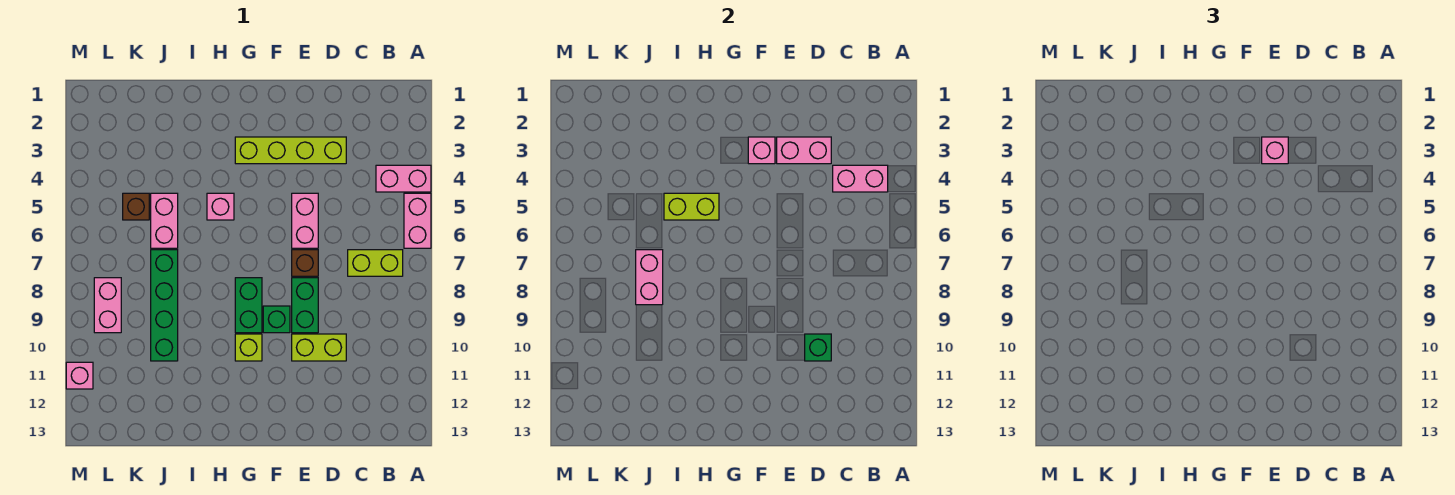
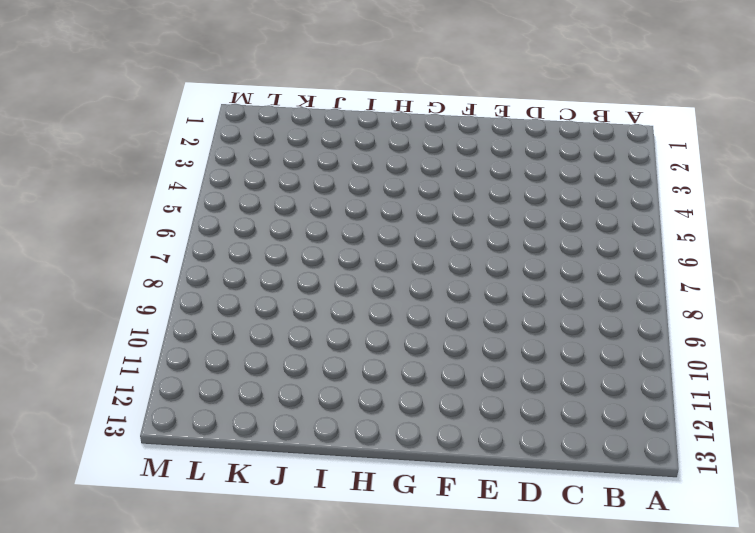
none -> pink 1x2 brick [376,165,431,192]
none -> pink 1x2 brick [404,193,431,248]
none -> lime 1x2 brick [348,250,403,276]

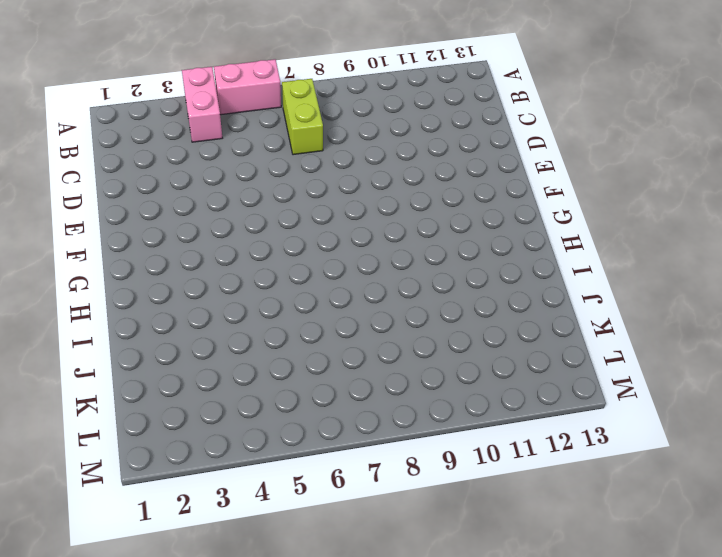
none -> lime 1x4 brick [235,137,346,164]
none -> lime 1x2 brick [292,334,346,361]
none -> pink 1x2 brick [292,193,318,248]

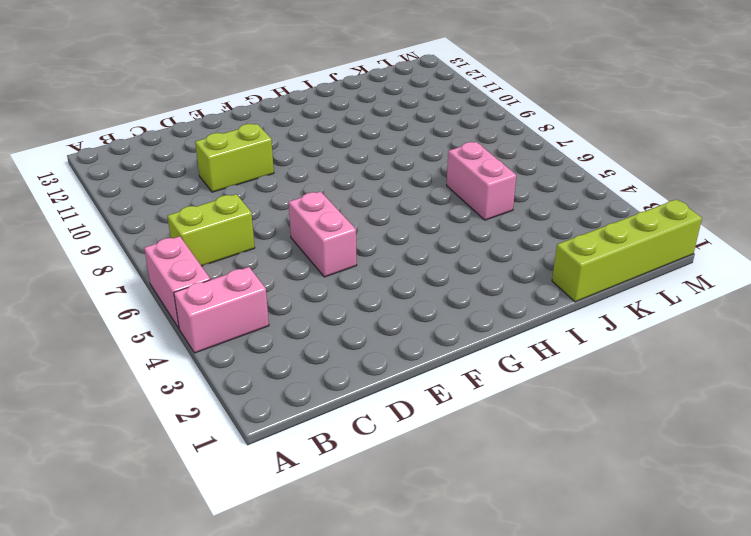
lime 1x4 brick [552,199,702,302] -> lime 1x4 brick moved to [235,137,346,164]
none -> brown 1x1 brick [292,250,318,276]
none -> green 1x2 brick [292,278,318,333]
none -> green 1x1 brick [263,306,290,333]

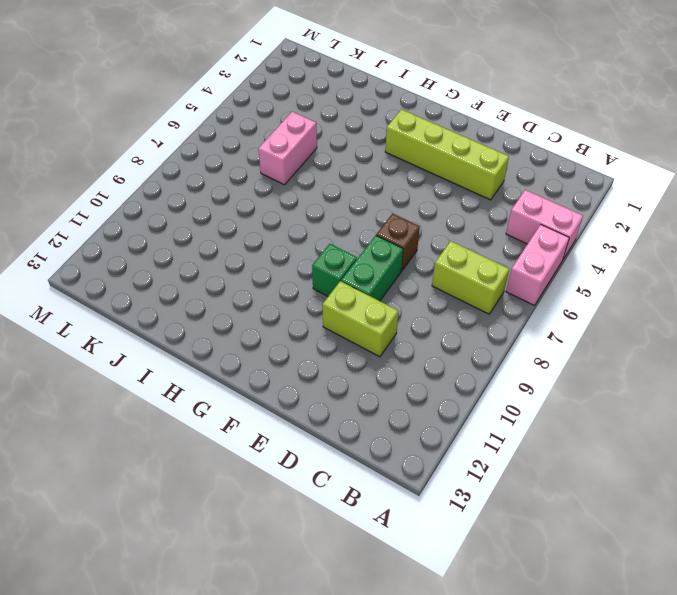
none -> pink 1x2 brick [292,193,318,248]
none -> green 1x2 brick [235,278,262,333]
none -> lime 1x1 brick [235,334,262,361]

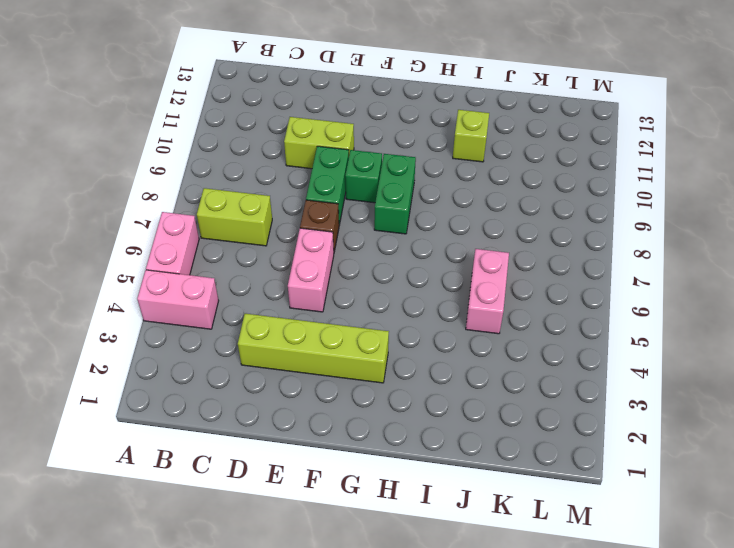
lime 1x1 brick [453,110,489,162] -> lime 1x1 brick moved to [235,334,262,361]
none -> pink 1x1 brick [207,193,234,220]
none -> green 1x4 brick [151,250,178,361]
none -> brown 1x1 brick [123,193,149,220]

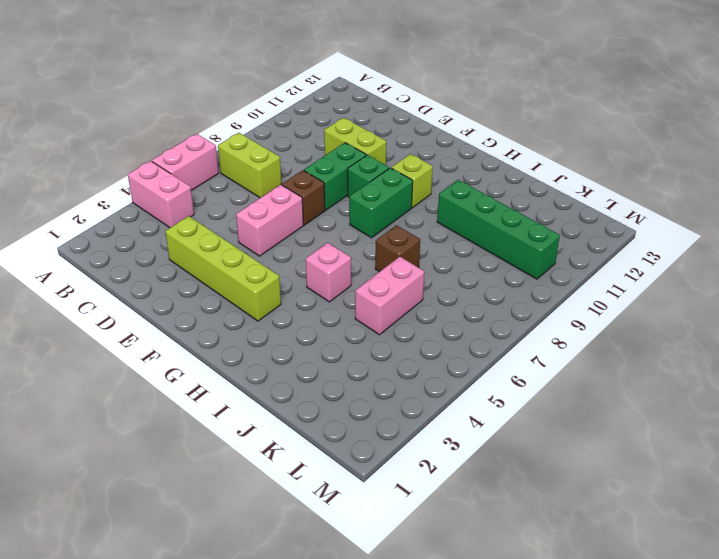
brown 1x1 brick [375,225,420,272] -> brown 1x1 brick moved to [123,193,149,220]
green 1x4 brick [437,180,560,279] -> green 1x4 brick turned to [151,250,178,361]
none -> pink 1x2 brick [94,278,121,333]
none -> pink 1x1 brick [66,362,93,389]
none -> pink 1x2 brick [833,165,888,192]

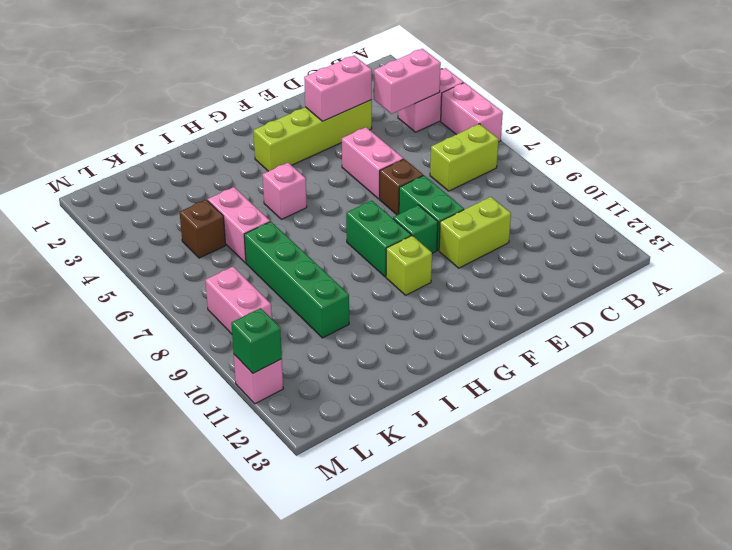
green 1x1 brick [231,308,282,373] -> green 1x1 brick moved to [805,334,831,361]
none -> pink 1x1 brick [748,137,775,164]
none -> lime 1x2 brick [664,193,719,220]
none -> pink 1x2 brick [636,250,663,305]

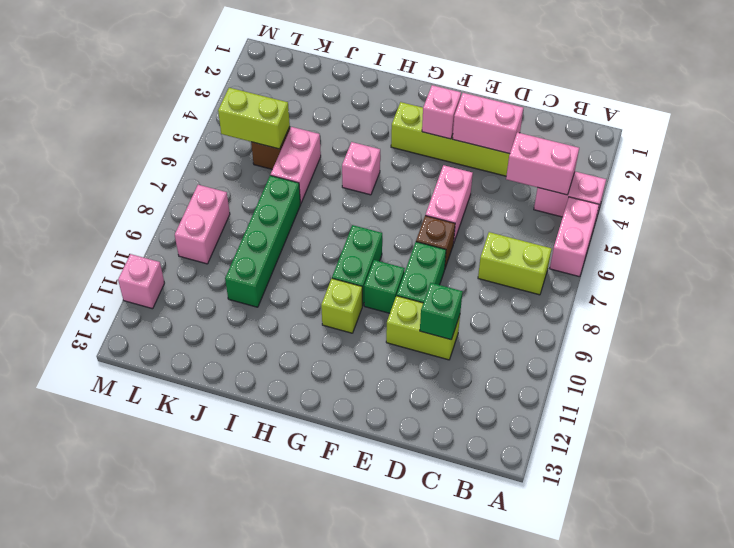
lime 1x2 brick [218,88,290,149] -> lime 1x2 brick moved to [664,193,719,220]
none -> pink 1x2 brick [636,250,663,305]
none -> pink 1x1 brick [1262,137,1288,164]

